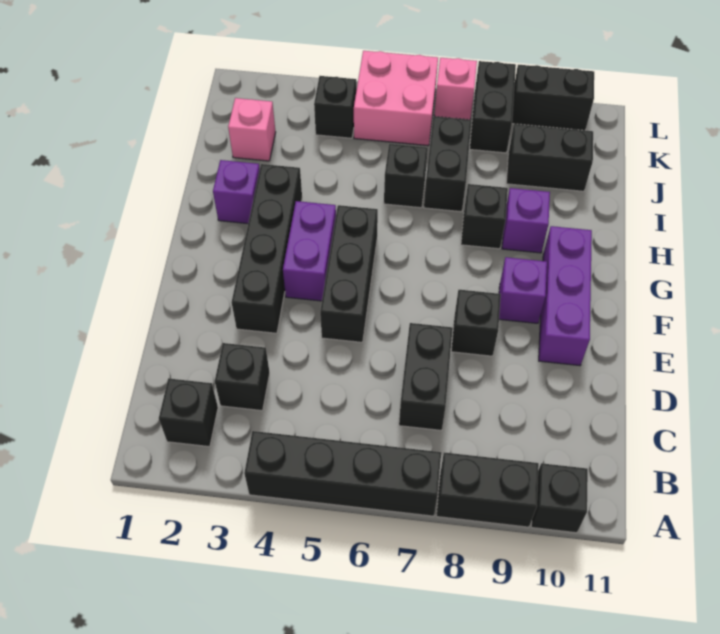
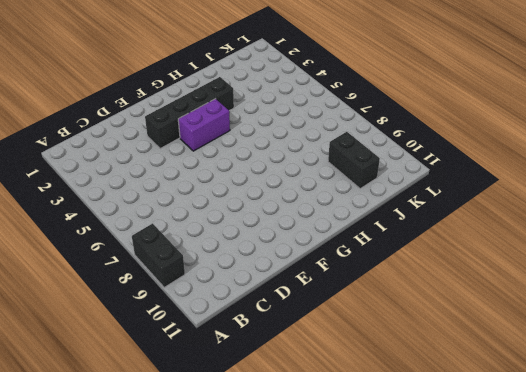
none -> black 1x4 brick [244,431,441,516]
none -> black 1x1 brick [531,463,588,533]
none -> black 1x1 brick [159,378,218,447]

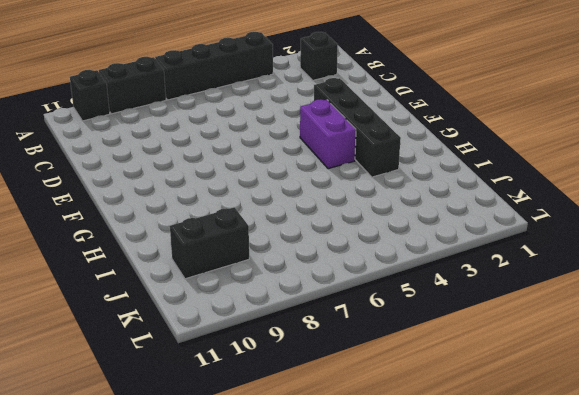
none -> black 1x1 brick [215,343,270,411]
none -> black 1x2 brick [399,323,453,430]
none -> black 1x3 brick [320,205,378,342]

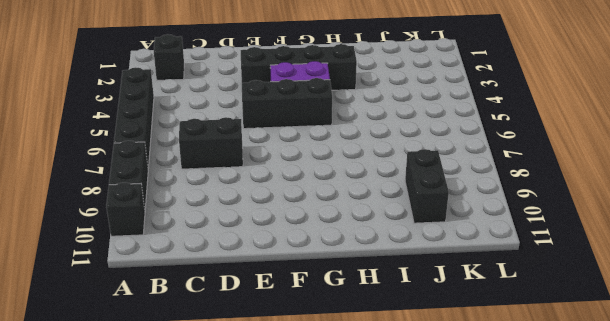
none -> black 1x1 brick [215,343,270,411]
none -> black 1x1 brick [451,290,501,356]
none -> purple 1x3 brick [539,226,592,366]

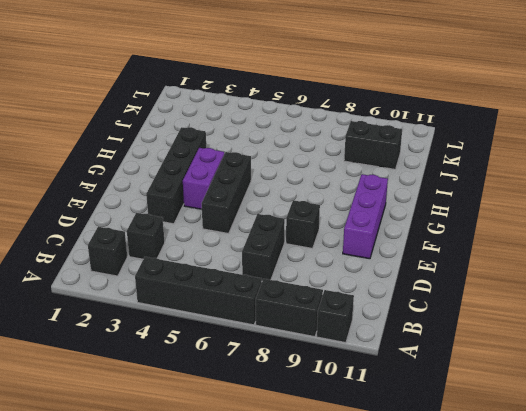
none -> purple 1x1 brick [499,257,547,323]
none -> purple 1x1 brick [213,160,260,224]
none -> black 1x1 brick [461,184,508,249]

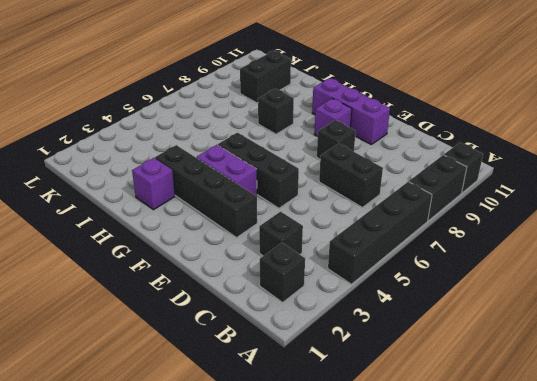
none -> purple 1x1 brick [502,188,550,253]
none -> black 1x1 brick [384,144,428,208]
none -> black 1x2 brick [424,116,472,212]

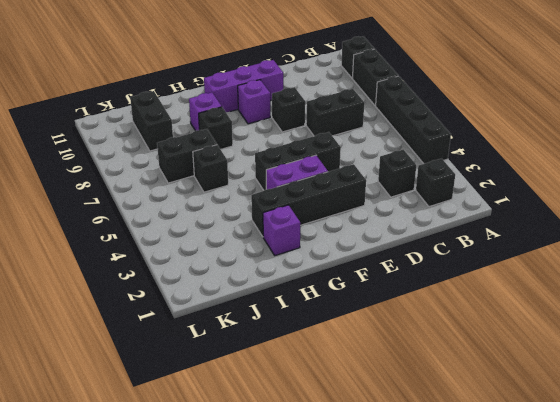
none -> pink 1x1 brick [228,98,276,161]
none -> black 1x1 brick [314,76,357,138]
none -> pink 2x2 brick [354,51,438,146]

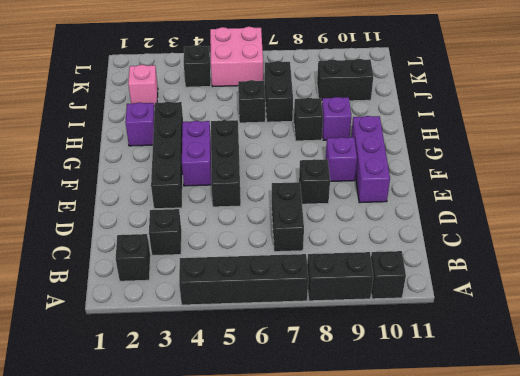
none -> black 1x2 brick [470,61,516,153]
none -> pink 1x1 brick [434,58,477,120]
none -> black 1x2 brick [512,65,594,130]

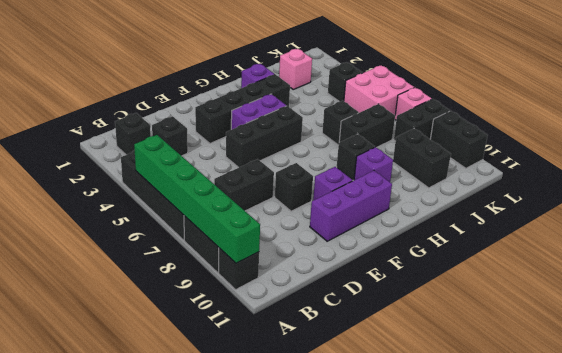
green 1x6 brick [134,135,260,263] -> none

